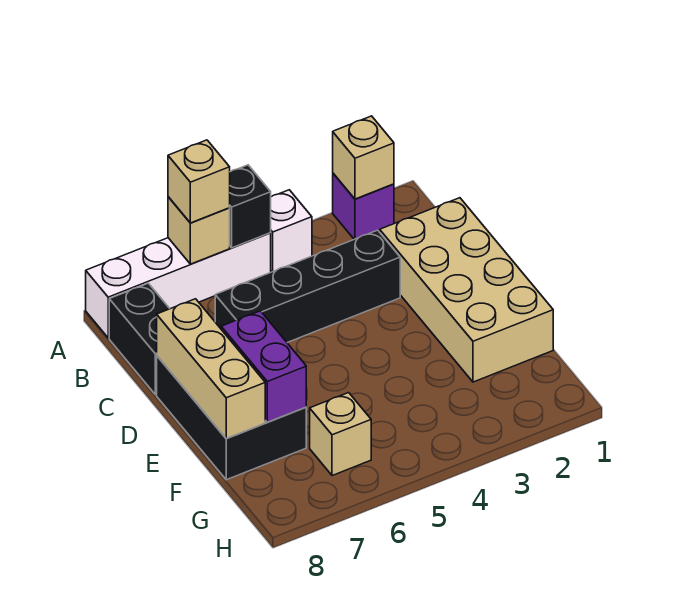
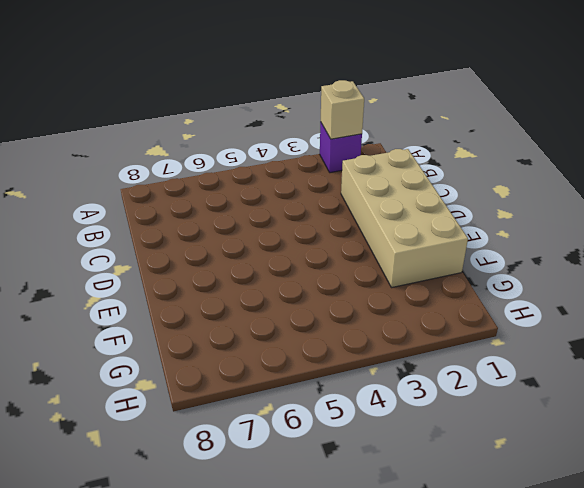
none -> white 1x1 brick [271,190,312,272]
none -> white 1x4 brick [86,233,271,338]
none -> black 1x2 brick [109,283,170,395]

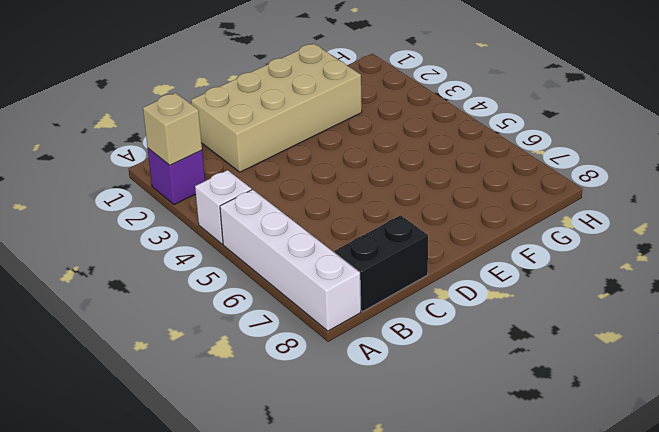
none -> black 1x4 brick [215,230,400,343]
none -> black 2x3 brick [157,356,306,480]
none -> tan 1x1 brick [310,393,371,476]

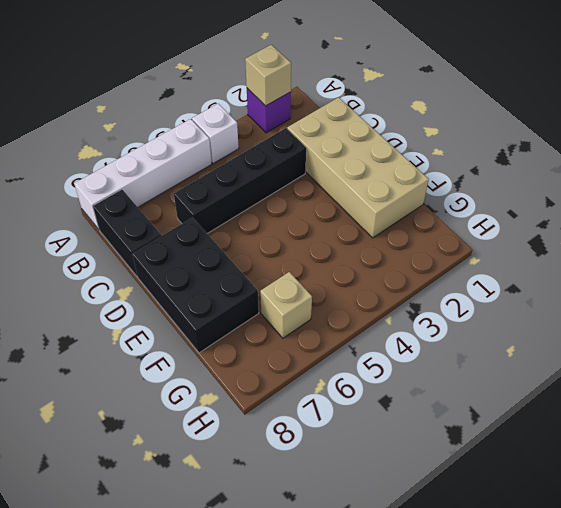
none -> black 1x1 brick [230,165,271,248]
none -> tan 1x1 brick [168,197,230,264]
none -> tan 1x3 brick [157,299,265,438]

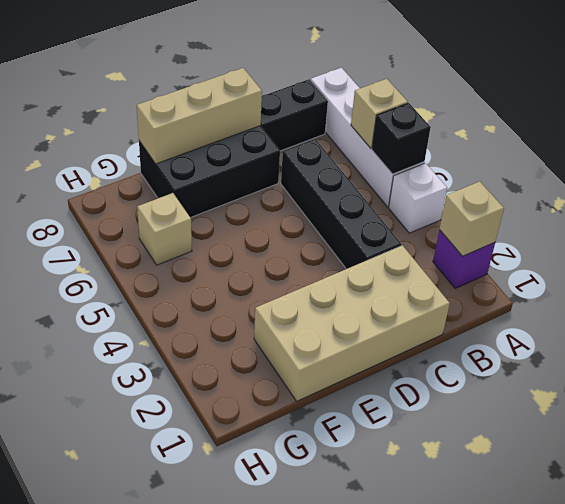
none -> purple 1x2 brick [221,311,306,422]
none -> tan 1x1 brick [168,140,230,223]

